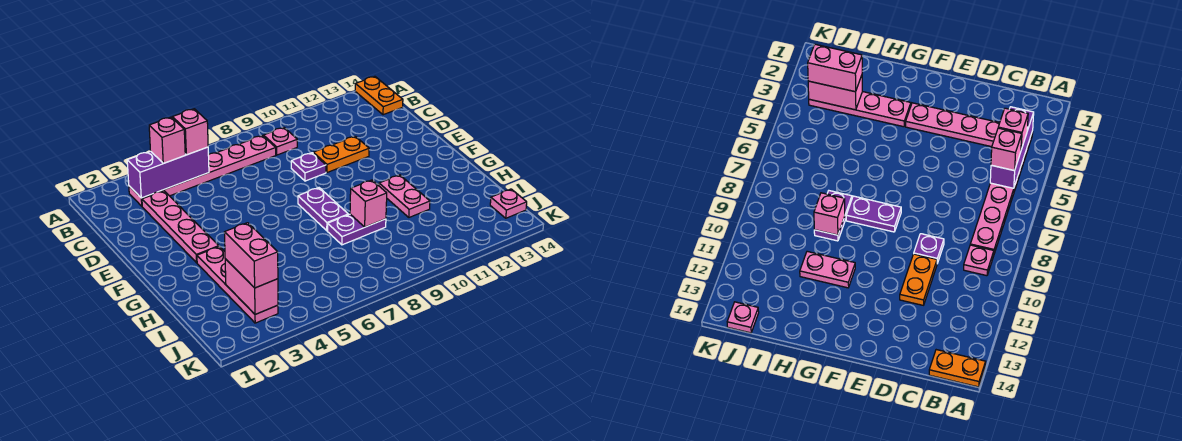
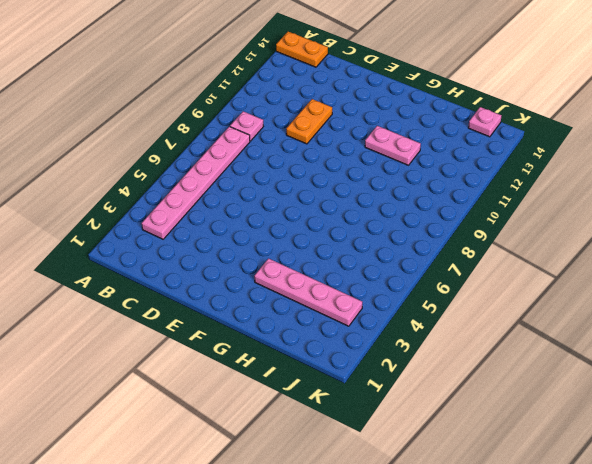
none -> pink 1x4 plate [142,191,219,263]
none -> purple 1x1 plate [291,153,326,181]
none -> purple 1x2 plate [298,188,348,231]

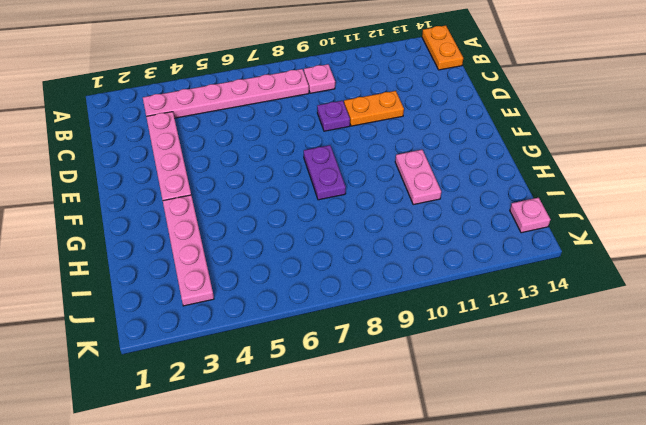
none -> purple 1x2 plate [328,214,386,245]
none -> purple 1x3 brick [127,147,209,198]
none -> pink 1x1 brick [350,180,387,227]

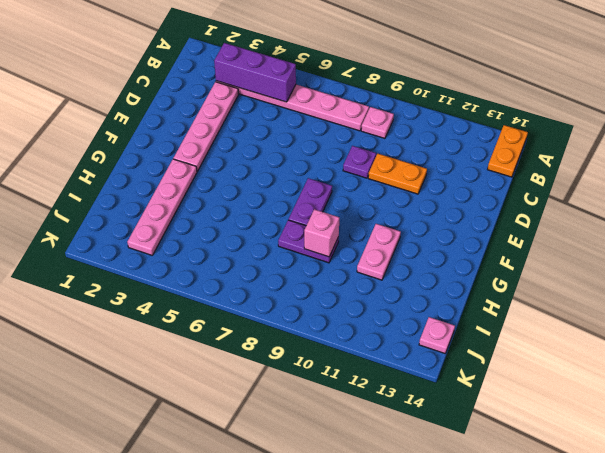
none -> pink 1x2 brick [225,259,278,314]
none -> pink 1x1 brick [149,117,185,163]
none -> pink 1x1 brick [172,109,208,155]

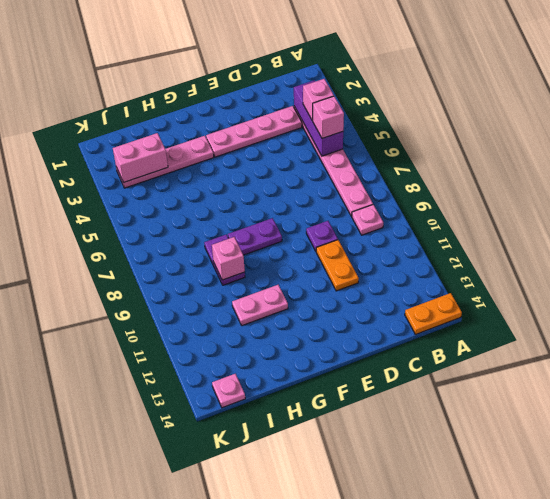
none -> pink 1x2 brick [224,223,278,288]

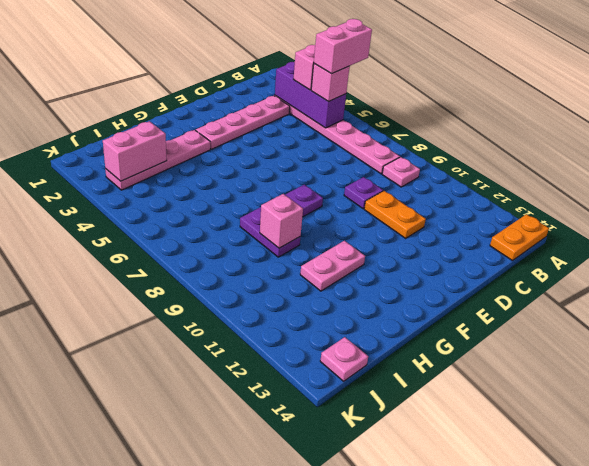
pink 1x2 brick [314,19,372,74] -> pink 1x2 brick moved to [224,223,278,288]

